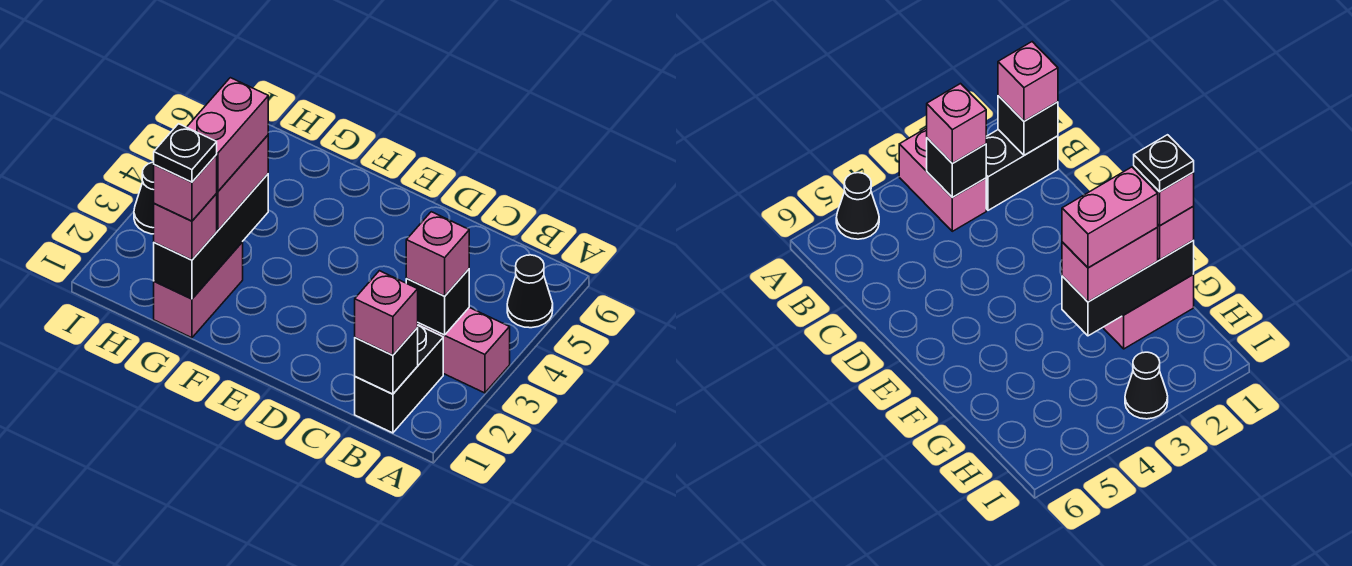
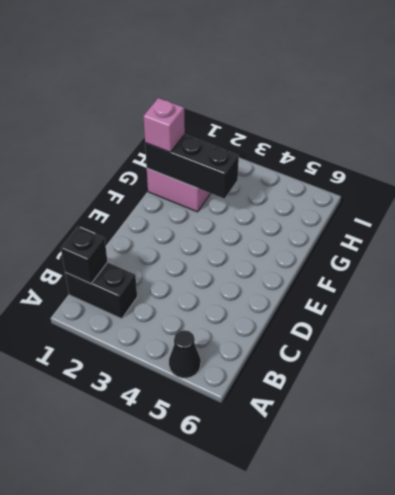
none -> pink 1x2 brick [418,308,510,393]
none -> black 1x1 cone [134,162,154,234]
none -> black 1x1 brick [406,269,469,335]

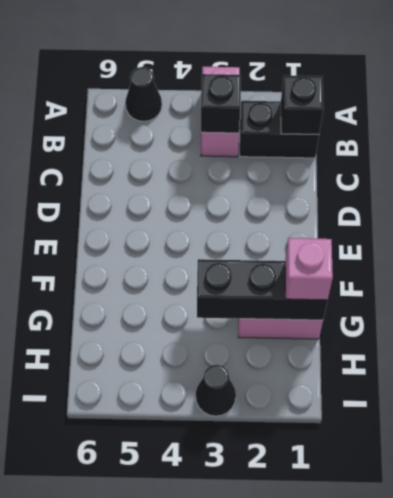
none -> pink 1x1 brick [355,271,418,355]
none -> pink 1x1 brick [406,212,469,296]
none -> pink 1x2 brick [216,135,268,230]

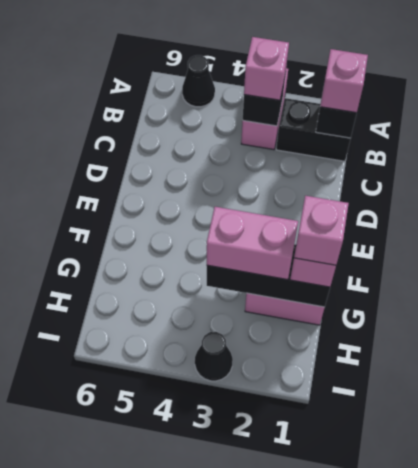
none -> pink 1x2 brick [187,78,268,192]
none -> black 1x1 plate [154,124,217,182]

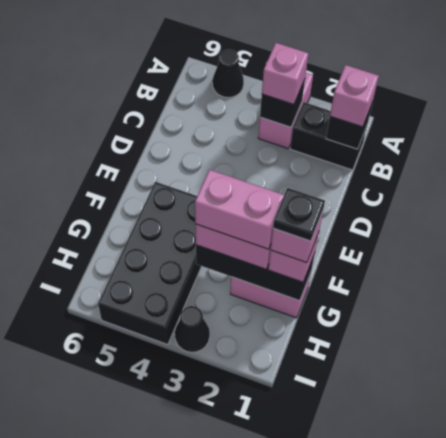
black 2x4 brick [98,182,202,345] -> none

